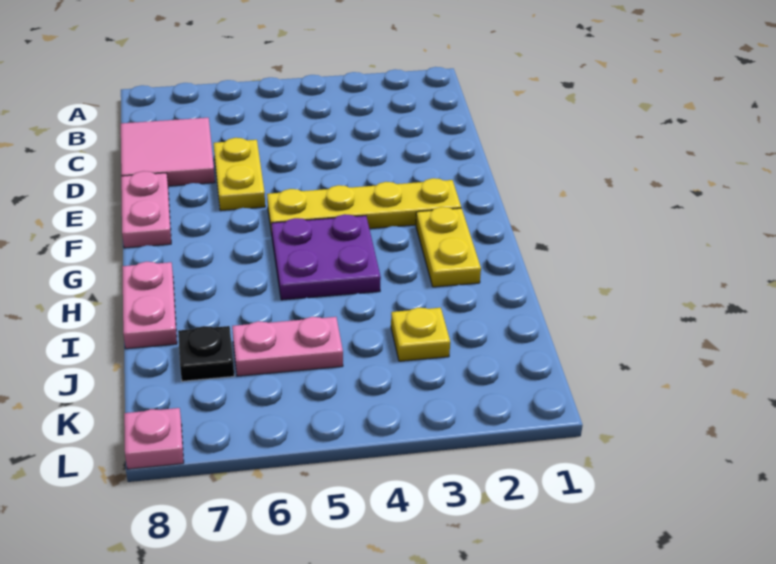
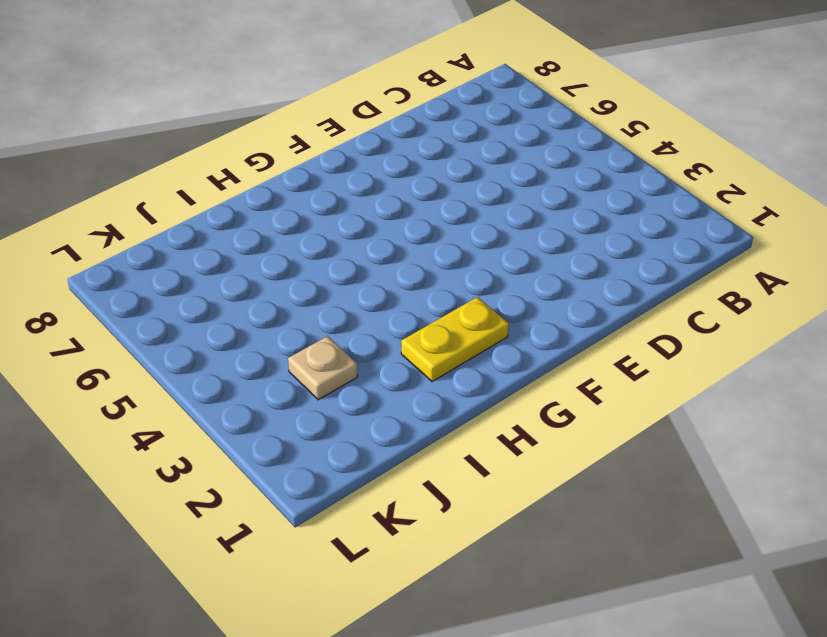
tan 1x1 plate [288,336,358,400] -> yellow 1x1 plate [391,308,450,361]
none -> pink 2x2 tile [121,118,215,186]
none -> yellow 1x2 plate [214,138,265,211]

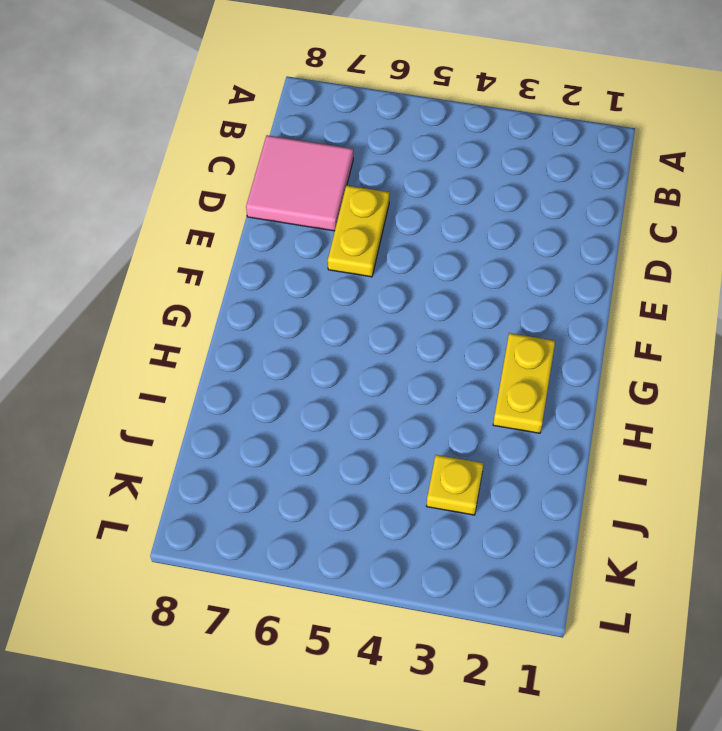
none -> pink 1x2 plate [121,171,171,248]
none -> yellow 1x4 plate [267,178,461,234]

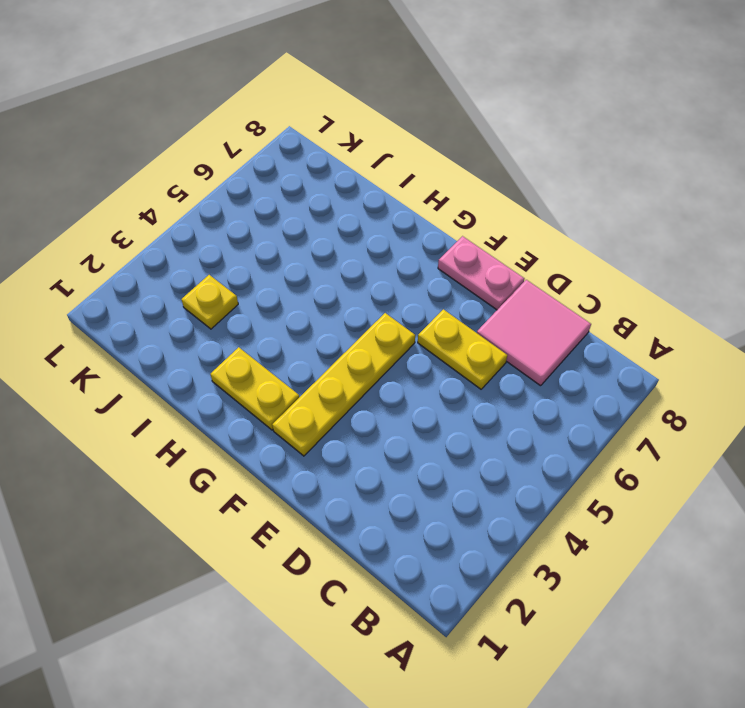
none -> purple 2x2 plate [271,214,381,300]
none -> pink 1x2 plate [122,262,177,349]

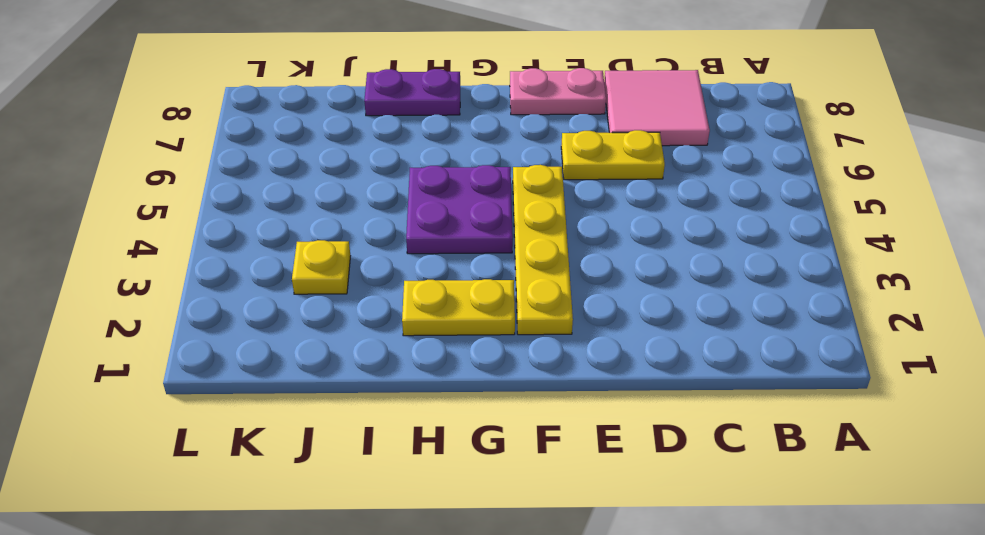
purple 1x2 plate [364,69,460,116] -> pink 1x2 plate [122,262,177,349]
none -> pink 1x2 plate [232,317,343,376]
none -> black 1x1 plate [178,326,234,381]

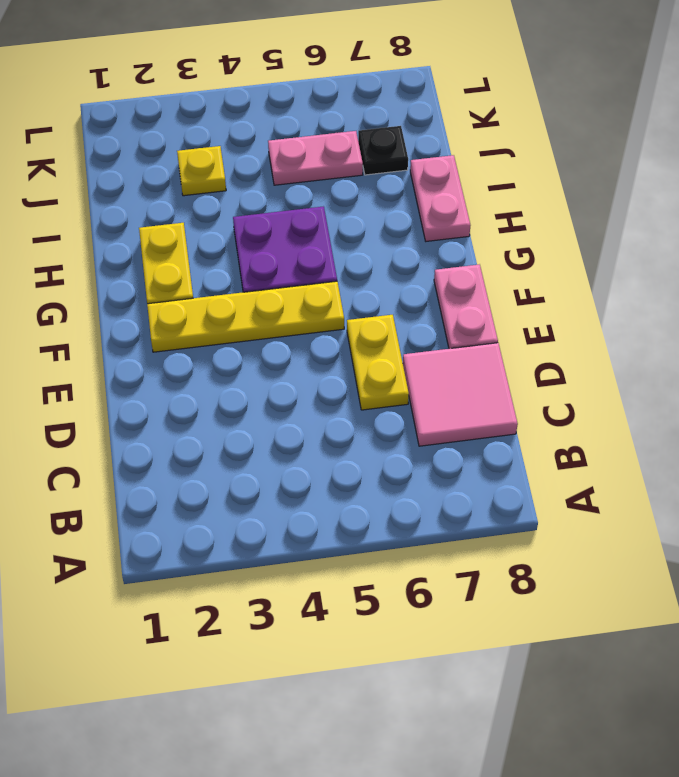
none -> pink 1x1 plate [124,408,184,469]

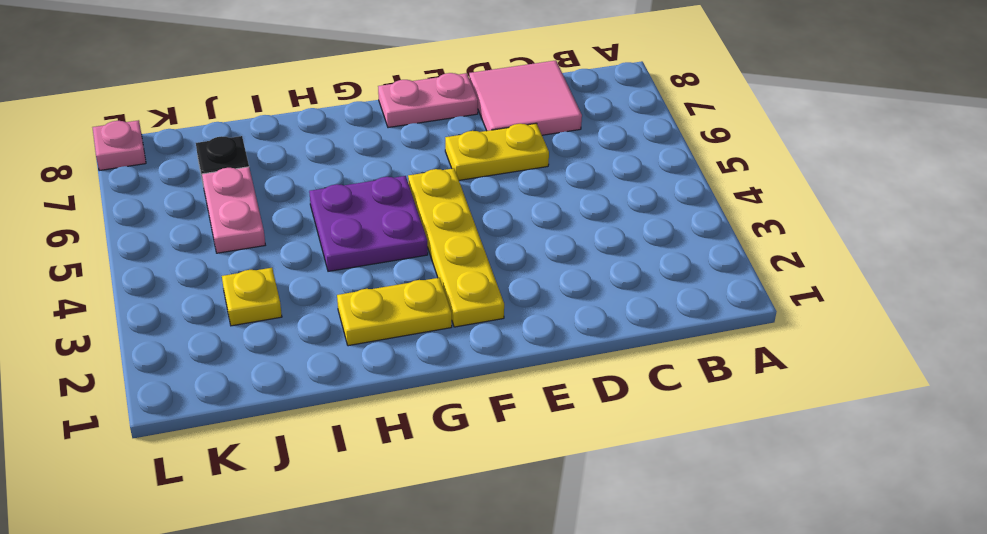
none -> pink 1x2 plate [122,262,177,349]

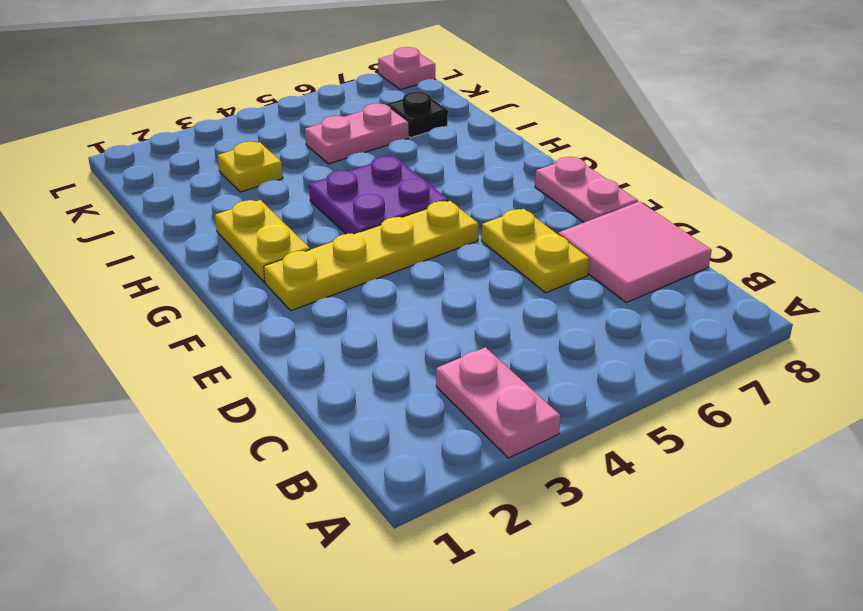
pink 1x2 plate [436,347,560,458] -> pink 1x2 plate moved to [122,262,177,349]

